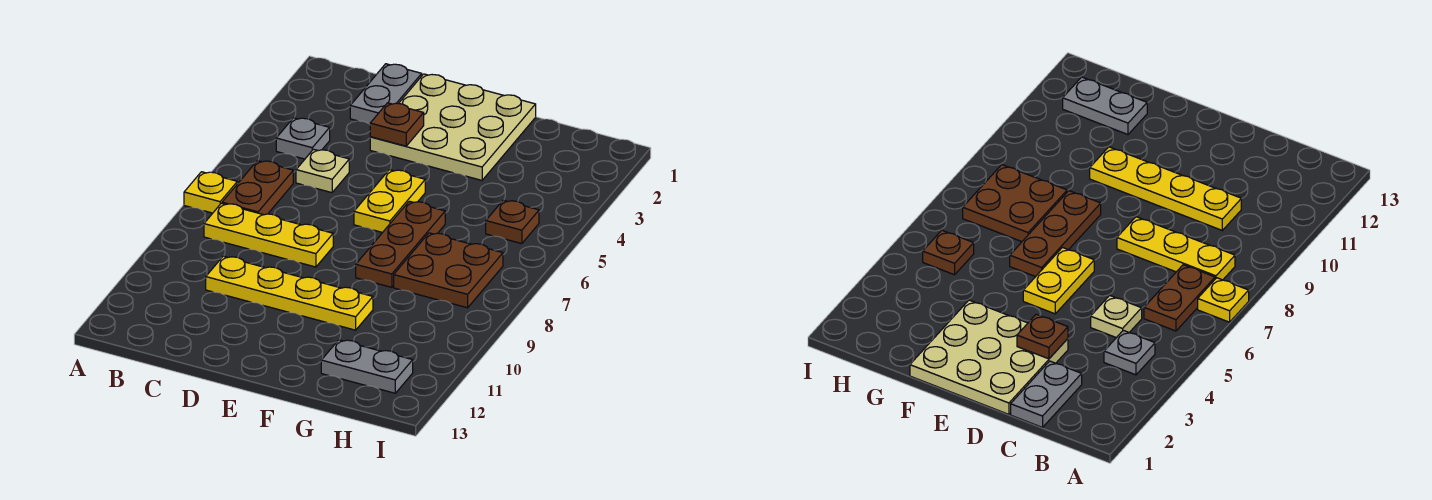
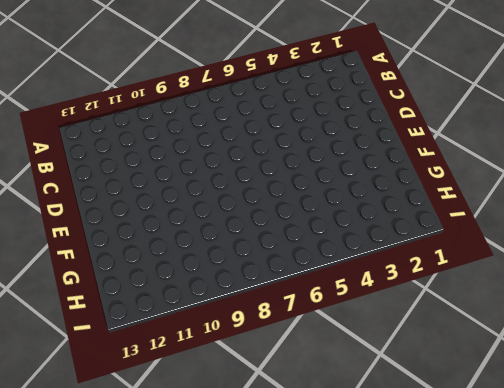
none -> yellow 1x1 plate [184,172,237,213]
none -> grey 1x1 plate [276,118,330,159]
none -> brown 1x2 plate [222,161,293,215]

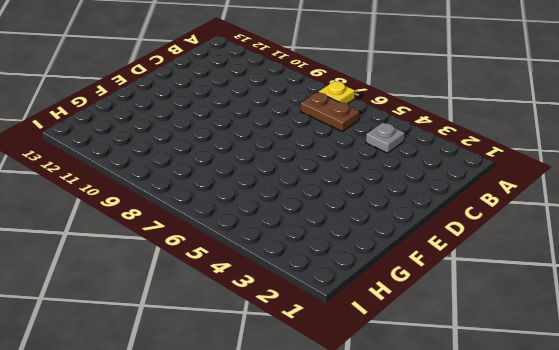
none -> yellow 1x3 plate [204,203,333,267]
none -> grey 1x2 plate [350,64,422,124]
none -> tan 1x1 plate [296,149,349,193]

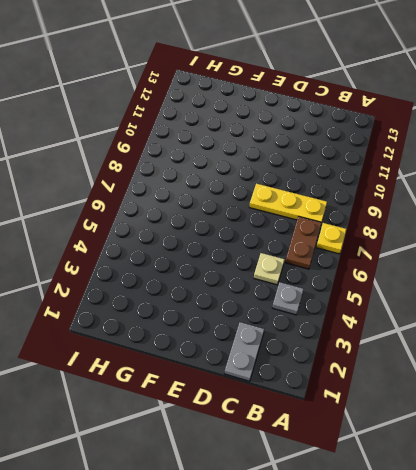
none -> yellow 1x4 plate [206,256,373,330]
none -> tan 3x3 plate [370,74,536,180]
none -> yellow 1x2 plate [354,170,425,233]

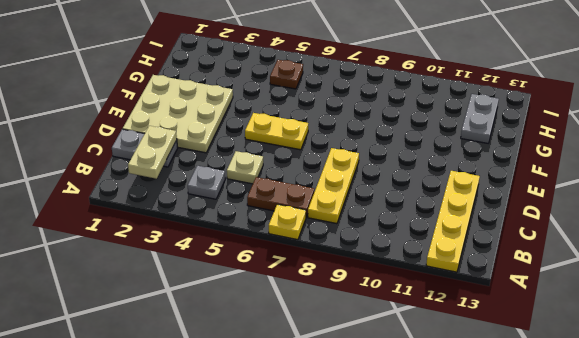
yellow 1x4 plate [426,171,480,272] -> yellow 1x4 plate moved to [206,256,373,330]
tan 1x2 plate [128,126,177,179] -> none
none -> brown 1x3 plate [356,201,445,287]
none -> brown 2x2 plate [394,233,503,308]
none -> brown 1x1 plate [370,103,424,146]

